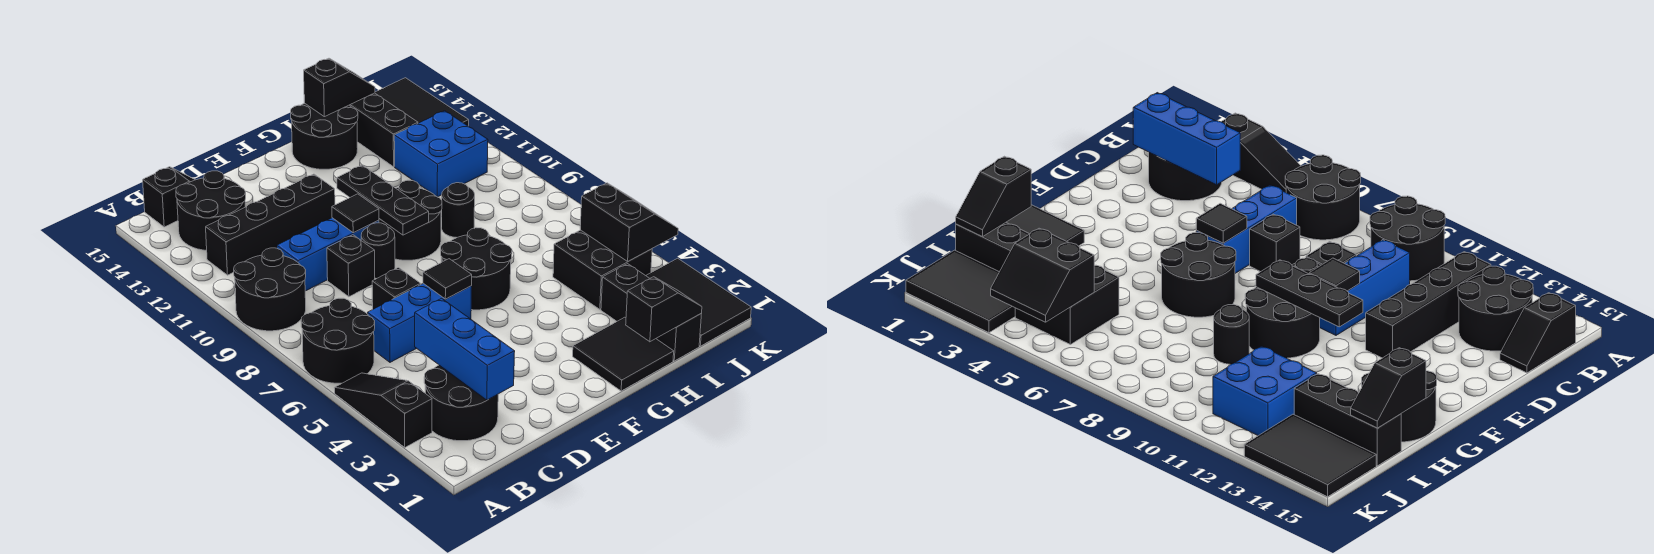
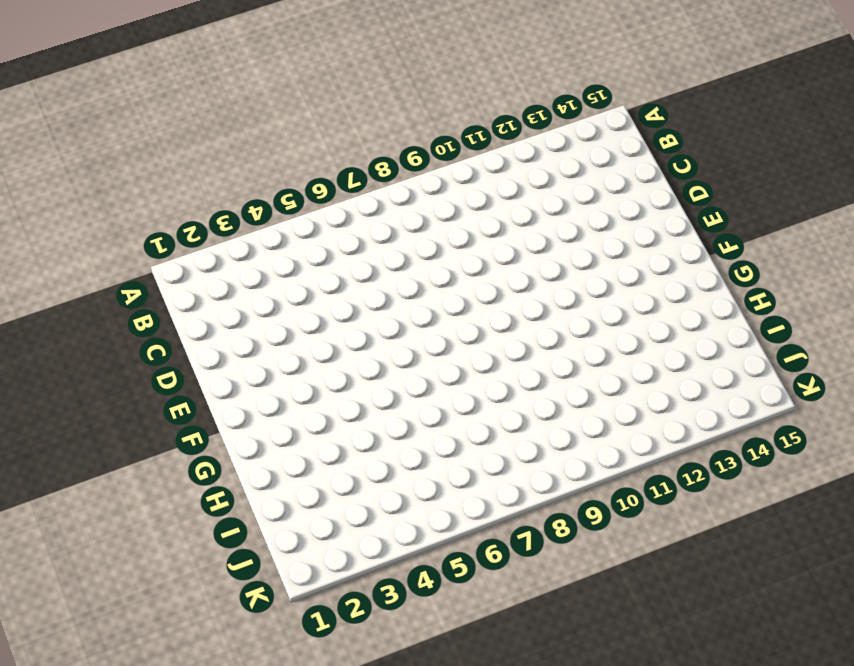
none -> black 1x3 slope [335,373,432,447]
none -> black 2x2 round brick [301,298,375,383]
none -> black 2x2 round brick [234,248,306,331]
none -> black 2x2 round brick [424,365,498,441]

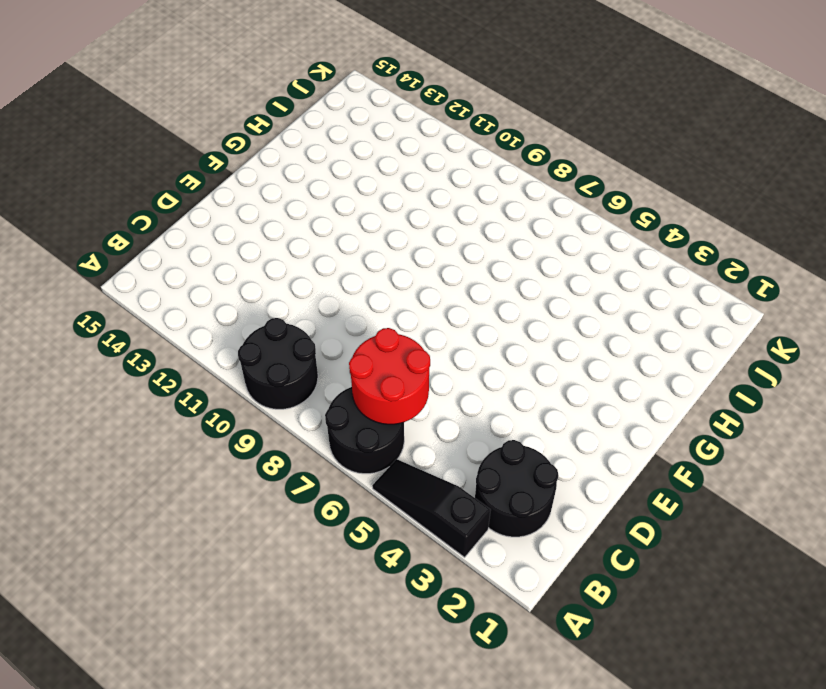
red 2x2 round brick [349,328,430,424] -> none
none -> black 1x4 brick [206,174,335,275]
none -> black 2x2 round brick [176,171,246,250]
none -> black 1x2 slope [143,167,195,227]
none -> blue 1x3 brick [368,283,472,362]

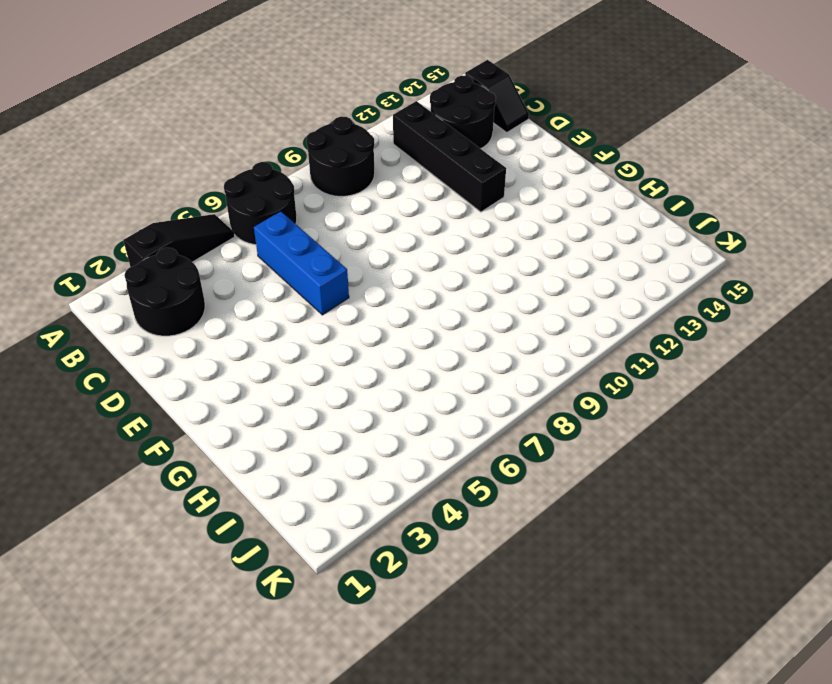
none -> blue 1x3 brick [277,218,379,291]
none -> black 1x1 brick [372,268,421,309]
none -> black 1x1 brick [327,235,375,297]
none -> black 1x1 round brick [361,223,395,279]

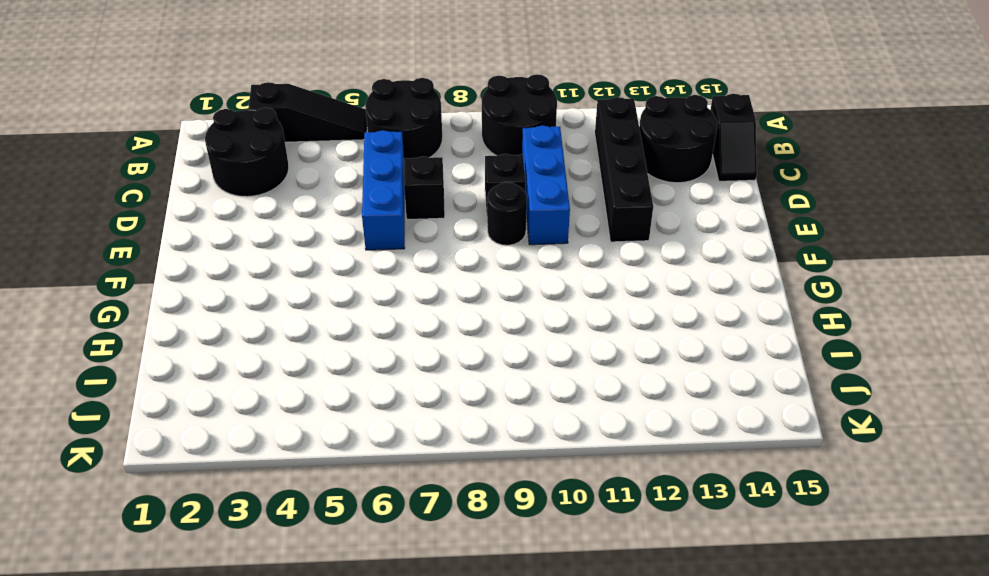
none -> black 2x2 round brick [441,228,512,310]
none -> black 2x2 round brick [379,180,442,260]
none -> black 2x2 tile [573,317,674,391]
none -> black 2x2 round brick [291,103,358,169]

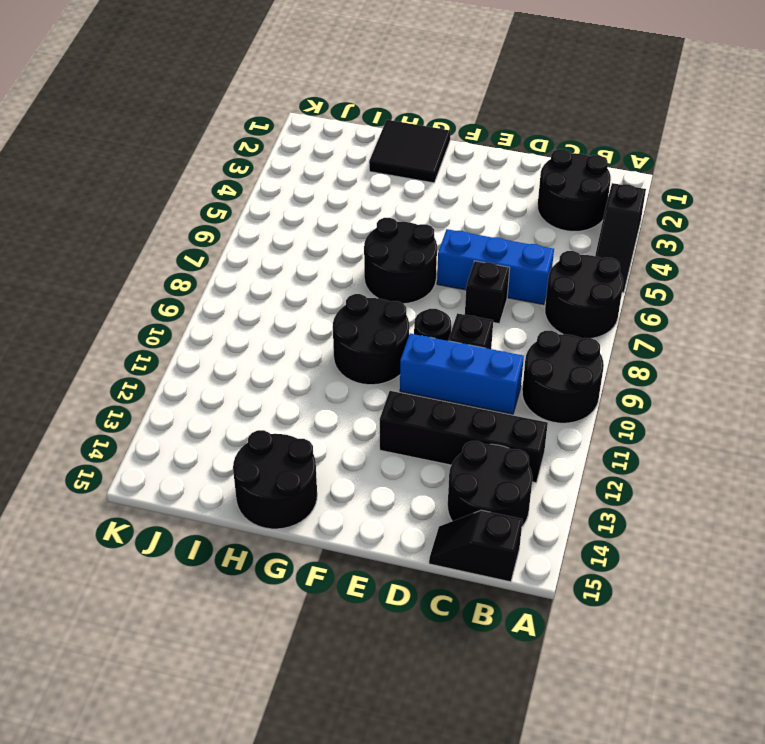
none -> black 1x1 round brick [441,183,475,237]
none -> black 1x3 brick [601,264,701,361]
none -> black 2x2 brick [553,230,652,309]
none -> blue 2x2 brick [394,111,488,197]

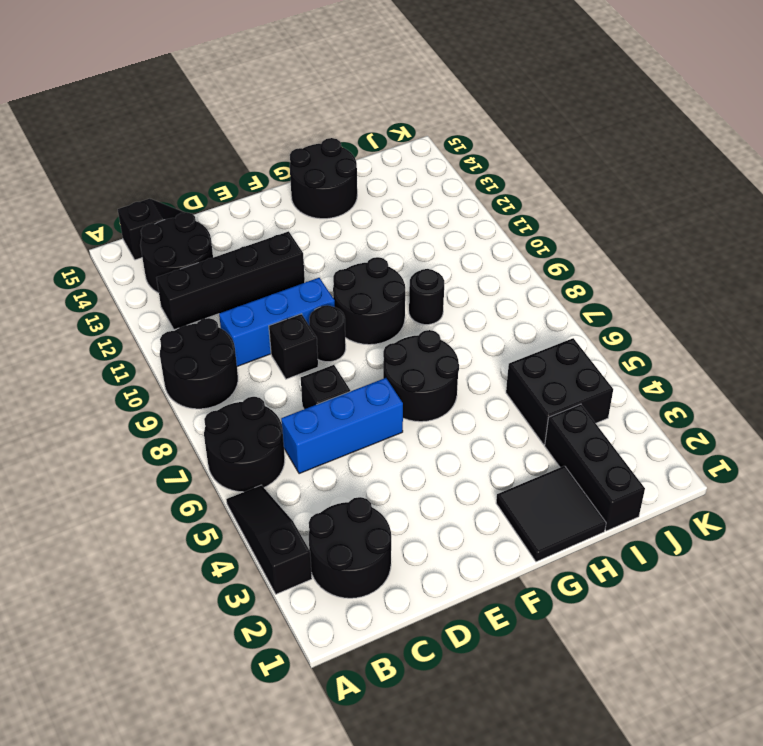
none -> blue 2x2 brick [394,111,488,197]
none -> black 1x3 brick [349,93,418,167]
none -> black 2x3 tile [646,258,751,346]
none -> black 2x3 tile [375,78,469,126]

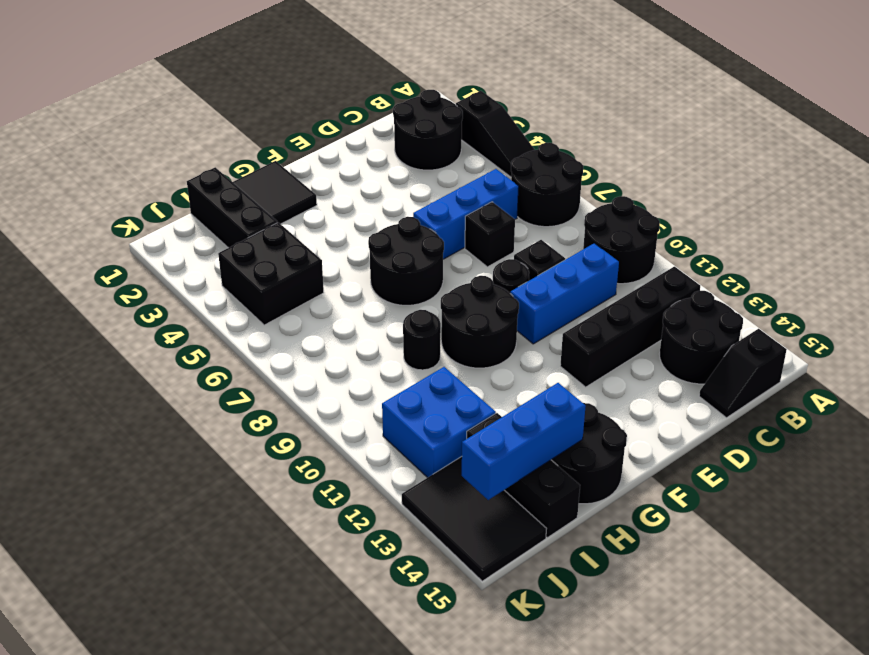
blue 1x3 brick [462,383,586,500] -> blue 1x3 brick turned to [415,298,515,400]
none -> black 2x3 tile [646,258,751,346]
none -> black 1x1 tile [423,259,472,299]
none -> black 1x1 tile [332,194,379,233]
none -> black 1x3 plate [337,165,429,235]

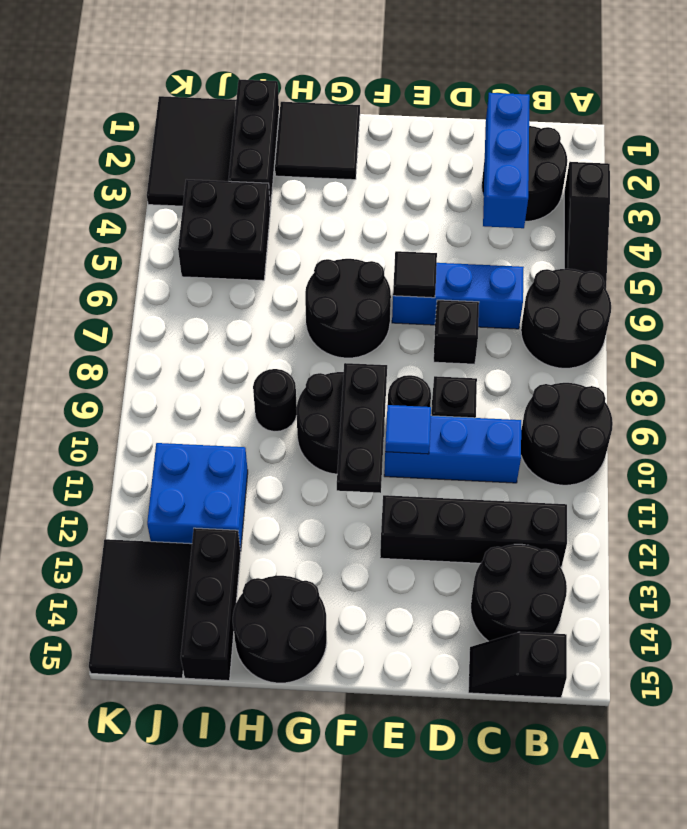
blue 1x1 tile [385,405,431,454] -> black 1x1 tile [332,194,379,233]
none -> black 1x2 slope [626,277,702,342]
none -> black 1x2 slope [304,58,375,117]
none -> black 2x2 slope [580,183,678,261]

